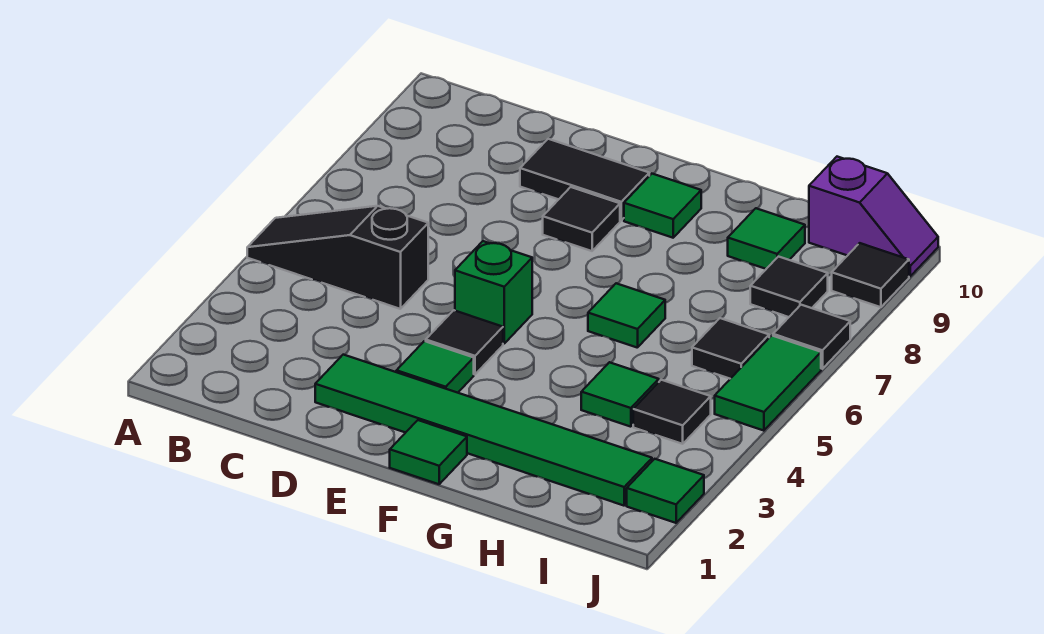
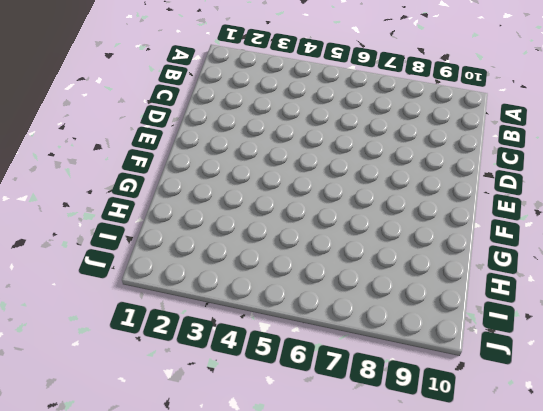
none -> black 1x3 slope [247,206,428,309]
none -> green 1x6 tile [315,355,652,506]
none -> black 1x2 tile [520,139,649,220]

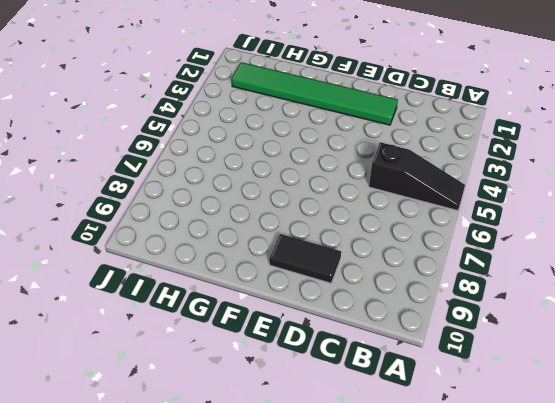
none -> green 1x1 tile [396,341,474,393]
none -> black 1x1 tile [426,310,503,374]
none -> green 1x1 brick [455,241,532,344]

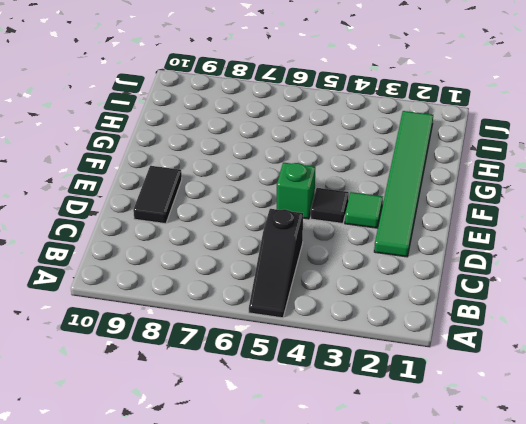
none -> black 1x1 tile [543,187,620,251]
none -> green 1x1 tile [390,420,467,484]
none -> green 1x1 tile [624,174,701,238]

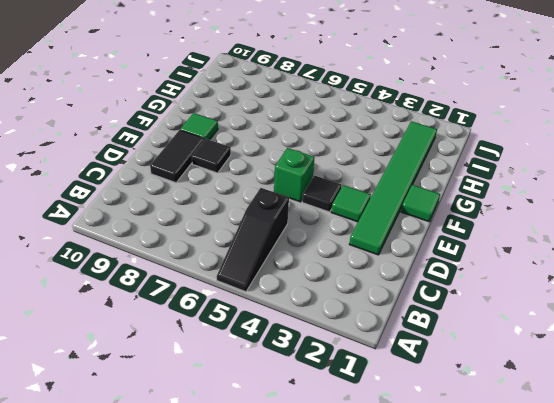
none -> green 1x1 tile [588,283,665,348]
none -> green 1x1 tile [581,362,659,427]
none -> green 1x1 tile [728,208,805,269]

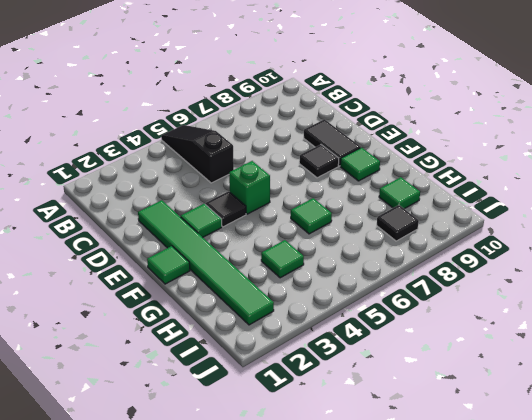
none -> black 1x1 tile [633,380,711,444]
none -> black 1x1 tile [692,318,769,379]
none -> purple 1x2 slope [809,157,938,276]

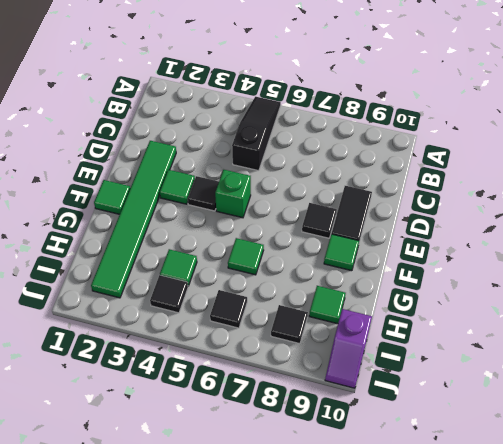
none -> green 1x1 tile [627,459,704,523]
none -> green 1x2 tile [715,336,821,431]
none -> black 1x1 tile [773,305,850,369]

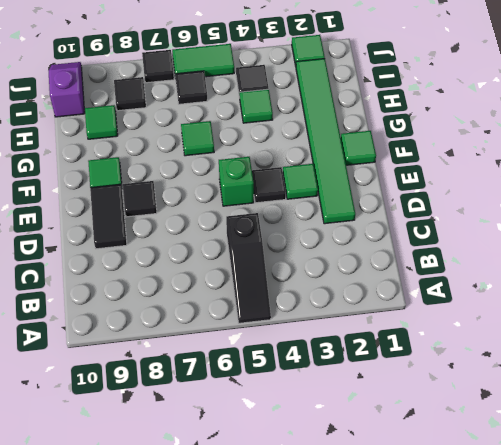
none -> black 1x1 tile [832,243,909,307]

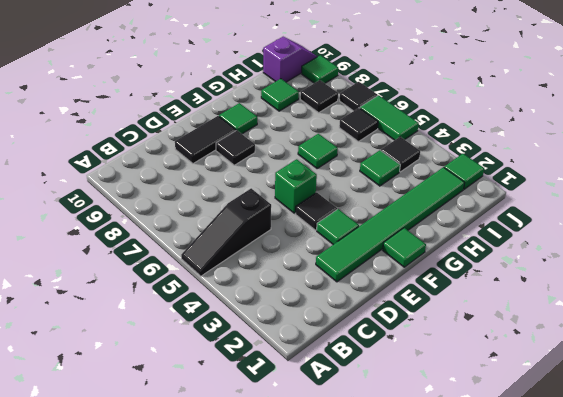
green 1x1 tile [302,55,338,83] -> black 1x1 tile [832,243,909,307]

